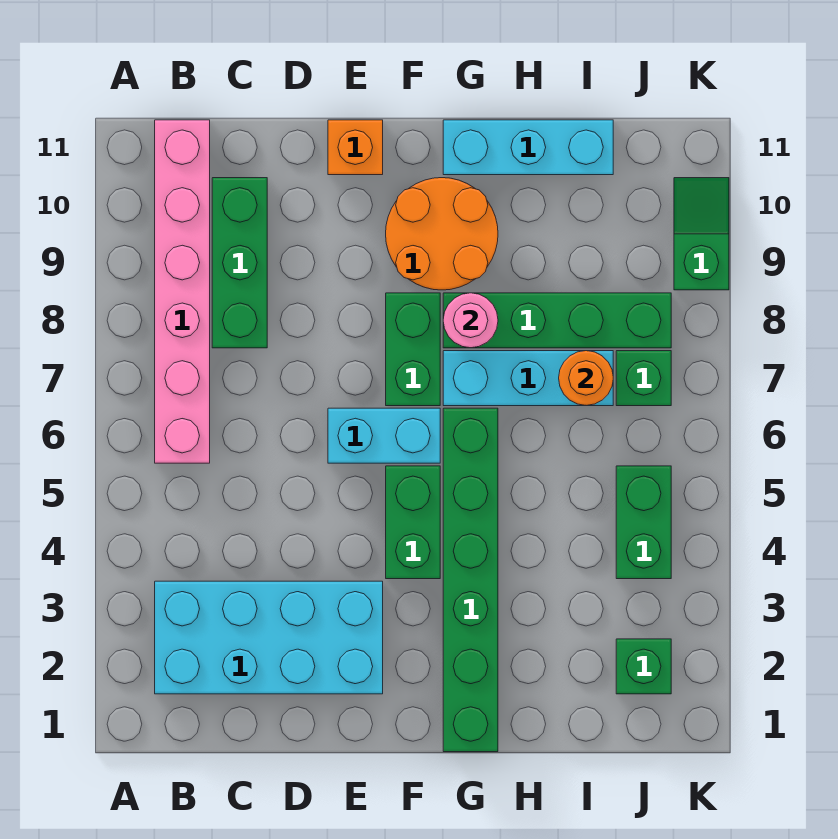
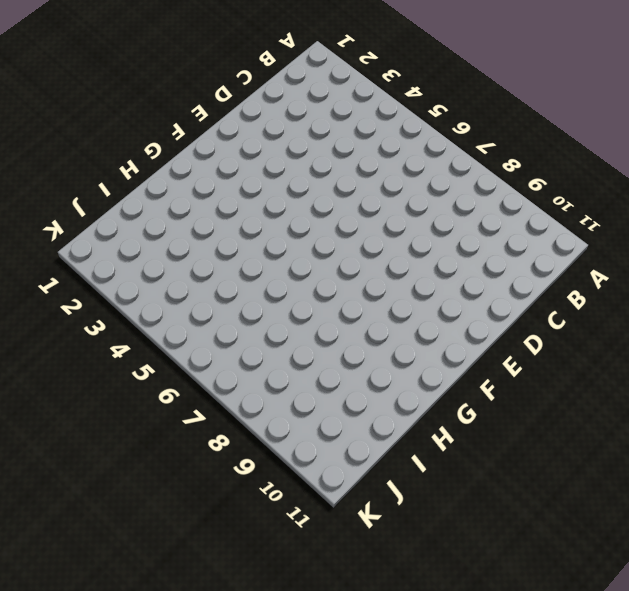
none -> cyan 2x4 brick [155,581,383,694]
none -> pink 1x6 brick [155,120,210,463]
none -> green 1x3 brick [212,178,267,348]

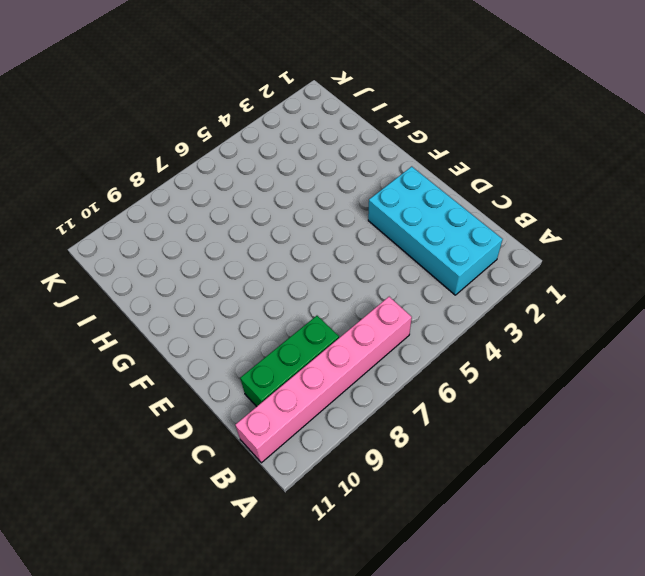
none -> cyan 1x2 brick [328,408,440,463]
none -> orange 1x1 brick [328,120,383,175]
none -> green 1x2 brick [386,466,440,579]

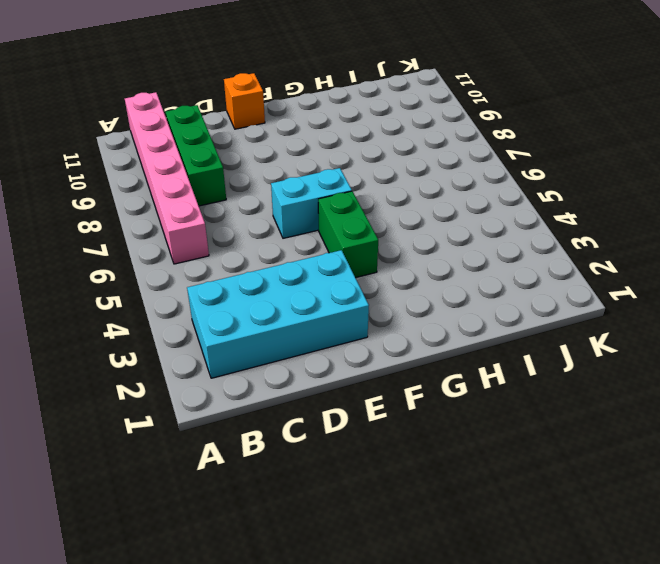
none -> green 1x2 brick [386,293,440,406]
none -> orange 2x2 round brick [386,178,498,290]
none -> green 1x6 brick [443,408,498,752]

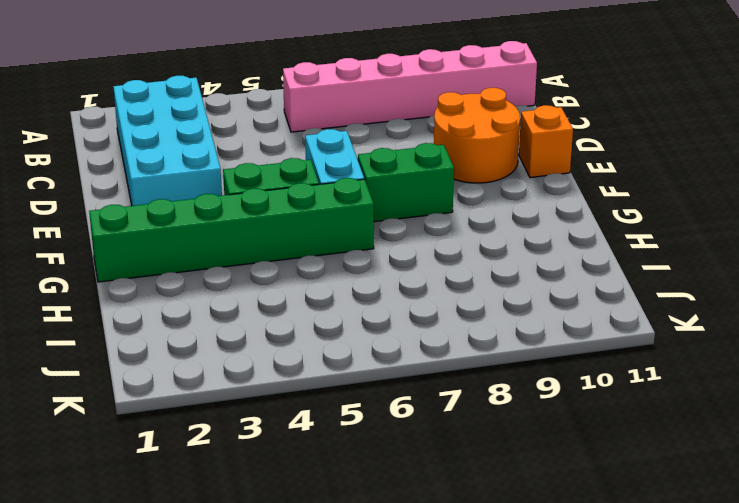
orange 2x2 round brick [434,88,520,183] -> orange 2x2 round brick moved to [386,178,498,290]
none -> green 1x3 brick [212,178,267,348]
none -> cyan 1x3 brick [443,351,613,406]
none -> green 1x4 brick [443,293,671,348]

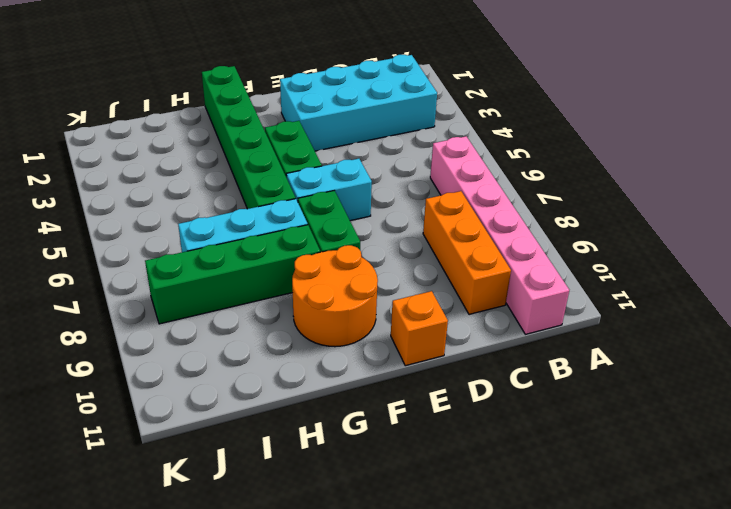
orange 1x3 brick [423,191,511,314] -> green 1x3 brick [212,178,267,348]
none -> cyan 1x3 brick [443,120,613,175]
none -> green 1x1 brick [616,639,671,694]
none -> green 1x2 brick [616,466,671,579]

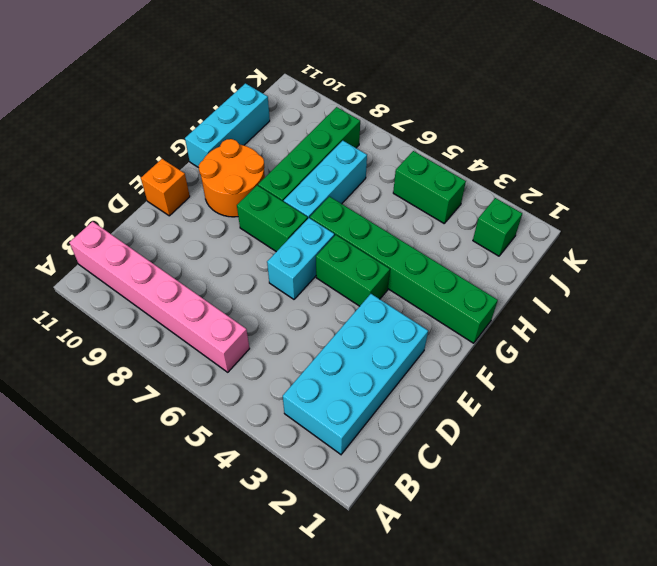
none -> green 1x3 brick [212,178,267,348]
none -> green 1x1 brick [616,351,671,406]
none -> green 1x2 slope [674,178,729,290]

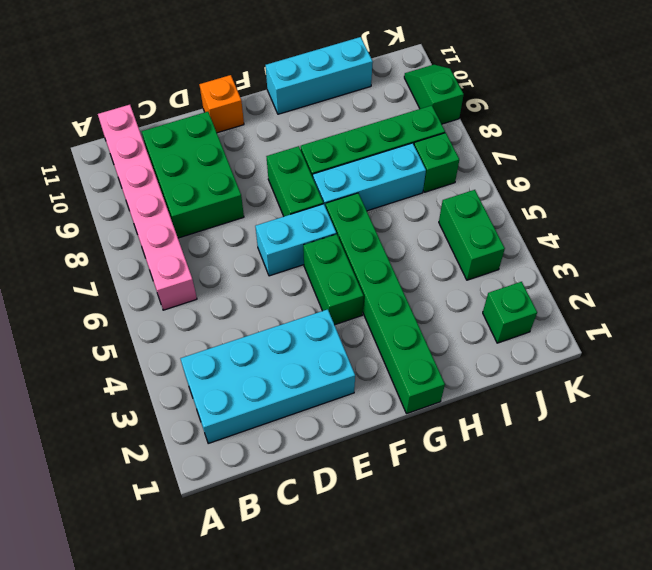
green 2x3 brick [142,112,244,238] -> green 1x3 brick [212,178,267,348]
none -> orange 2x2 round brick [386,178,498,290]
none -> pink 1x1 round brick [443,293,498,348]
none -> orange 1x1 round brick [559,351,613,406]

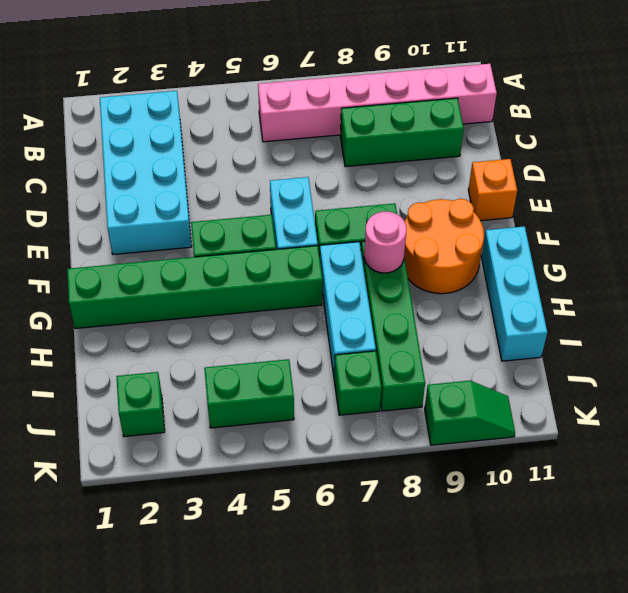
none -> orange 1x1 round brick [559,351,613,406]

